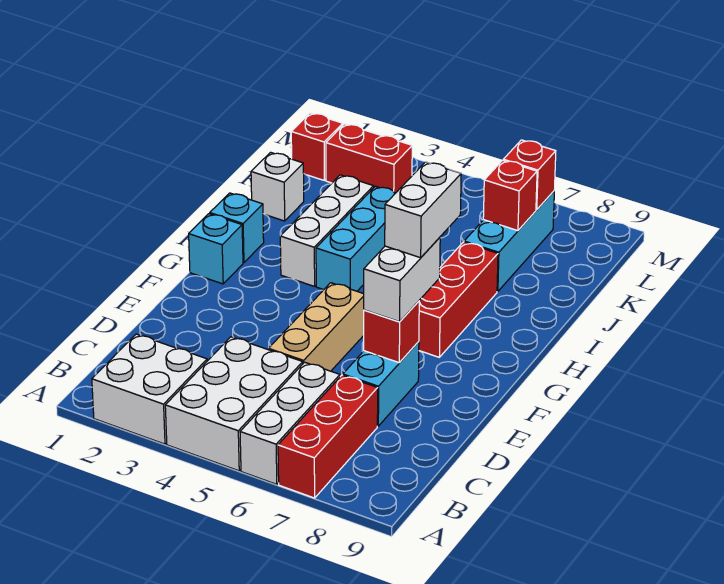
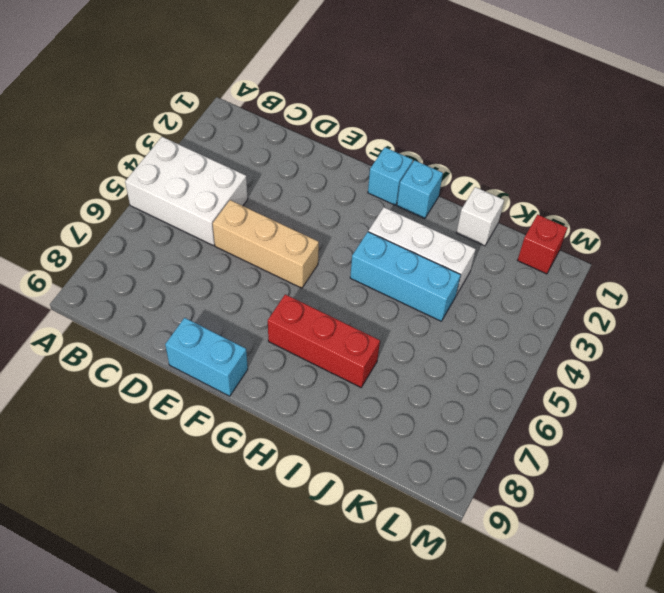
cyan 1x2 brick [165,318,248,396] -> cyan 1x2 brick moved to [343,342,419,426]
none -> white 2x2 brick [92,334,207,444]
none -> white 1x3 brick [240,362,340,484]
none -> red 1x3 brick [278,375,378,498]

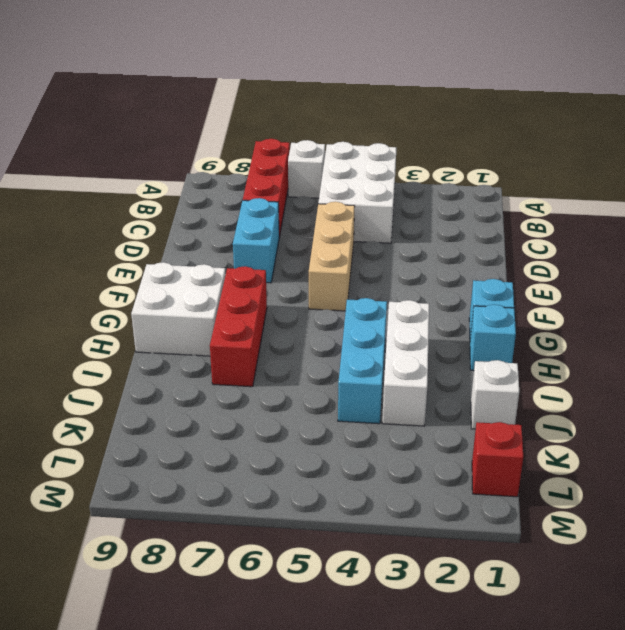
white 1x1 brick [288,140,325,198] -> white 1x3 brick [240,362,340,484]
white 2x2 brick [131,262,226,356] -> white 2x2 brick moved to [92,334,207,444]
none -> cyan 1x3 brick [464,191,554,292]
none -> red 1x2 brick [326,124,412,193]
none -> red 1x1 brick [364,301,419,363]

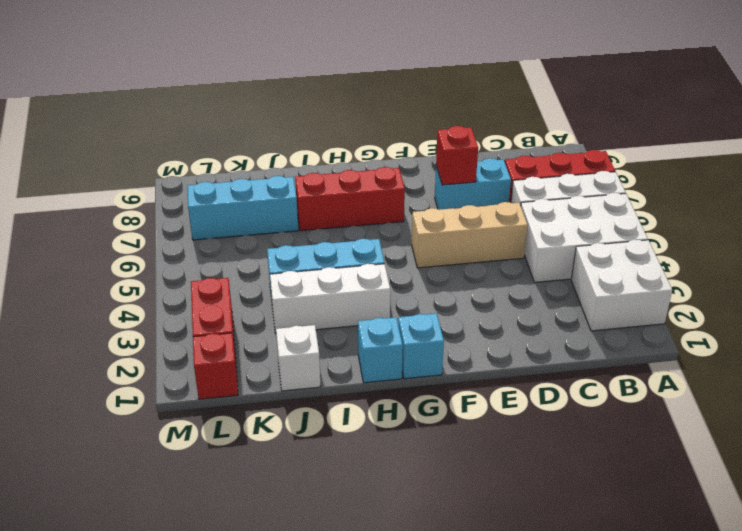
none -> red 1x1 brick [483,160,537,231]
none -> red 1x1 brick [503,140,556,210]
none -> white 1x2 brick [364,237,440,322]

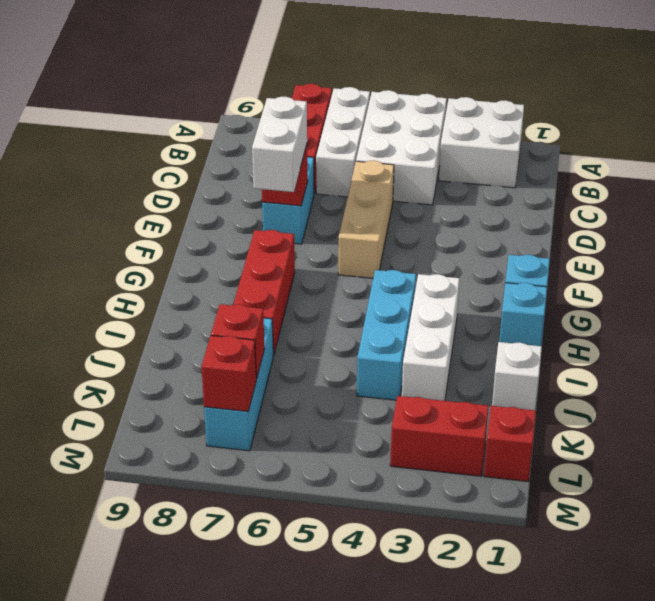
none -> white 1x2 brick [385,162,461,258]

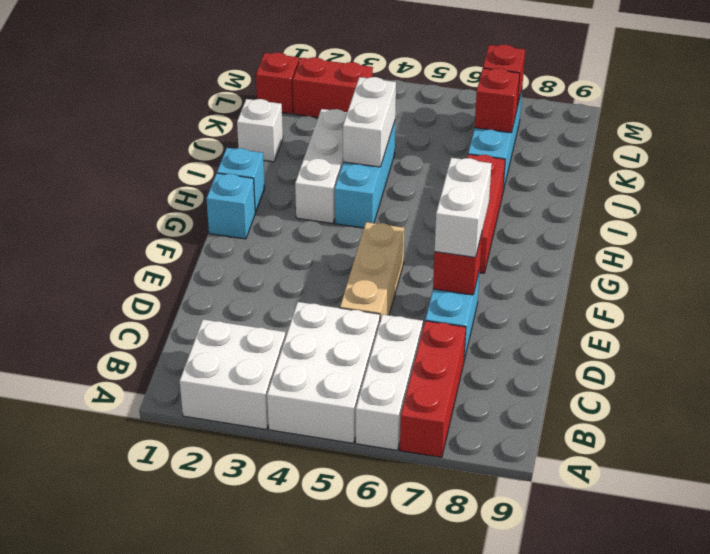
white 1x2 brick [343,77,396,167] -> white 1x2 brick moved to [385,162,461,258]

